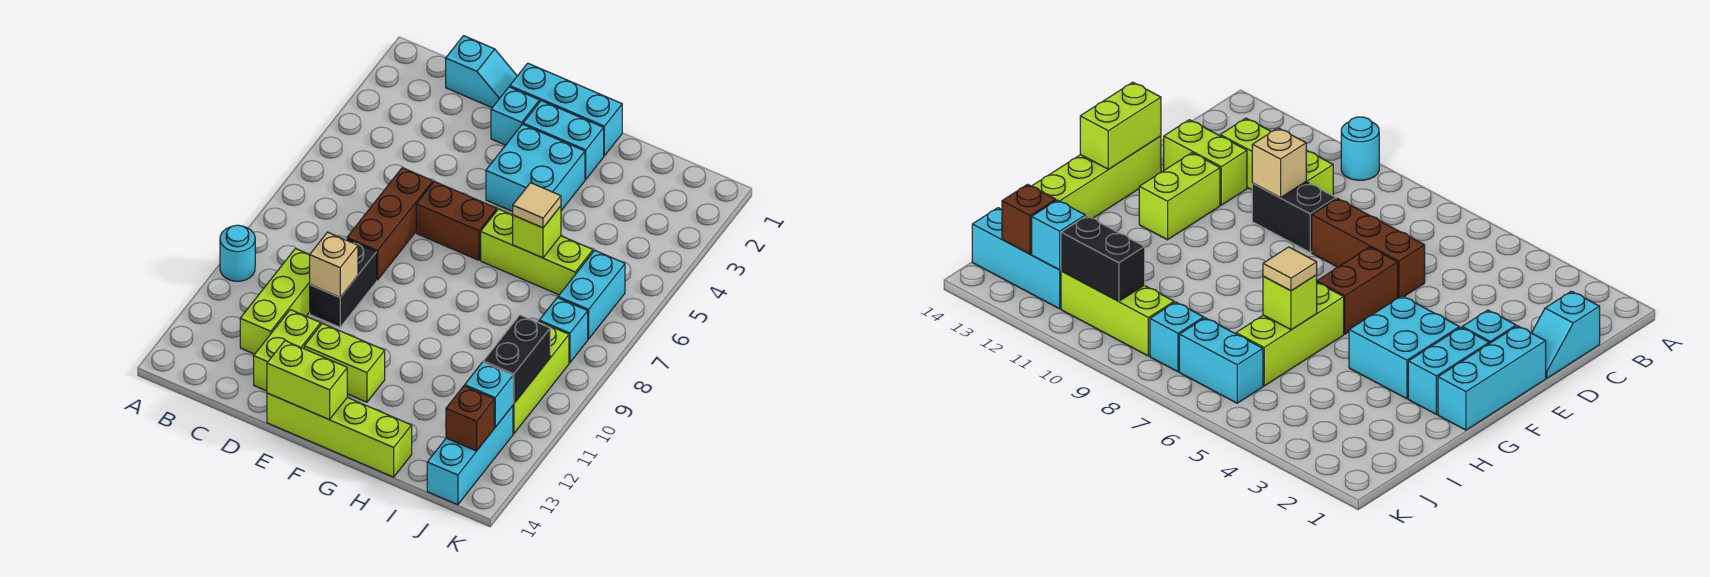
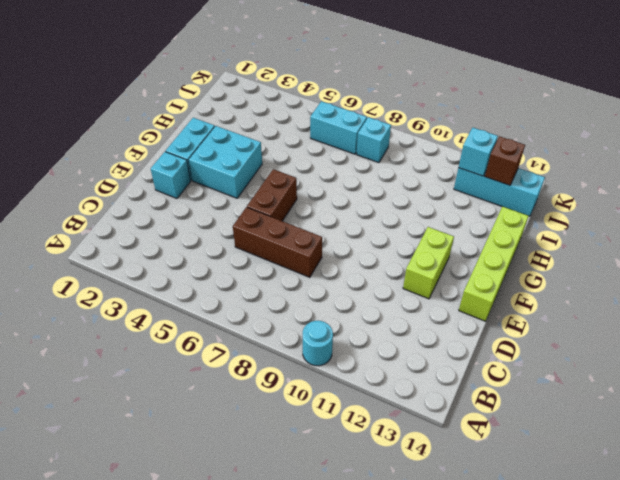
none -> cyan 1x2 slope [446,36,517,108]
none -> lime 1x3 brick [240,249,310,354]
none -> black 1x2 brick [310,239,377,327]

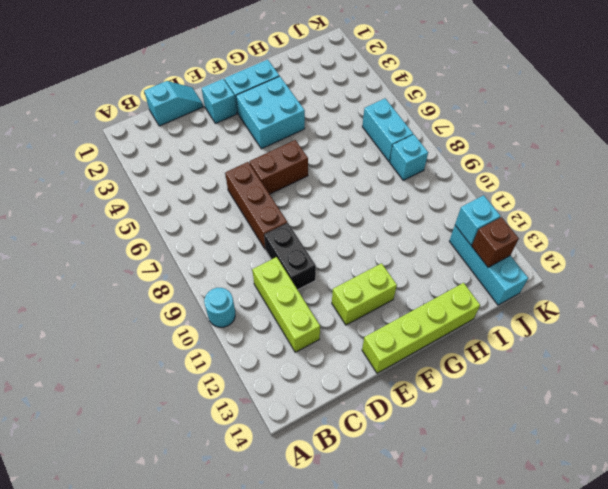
none -> lime 1x2 brick [254,310,321,391]
none -> cyan 1x3 brick [510,63,622,156]
none -> lime 1x3 brick [481,209,593,295]

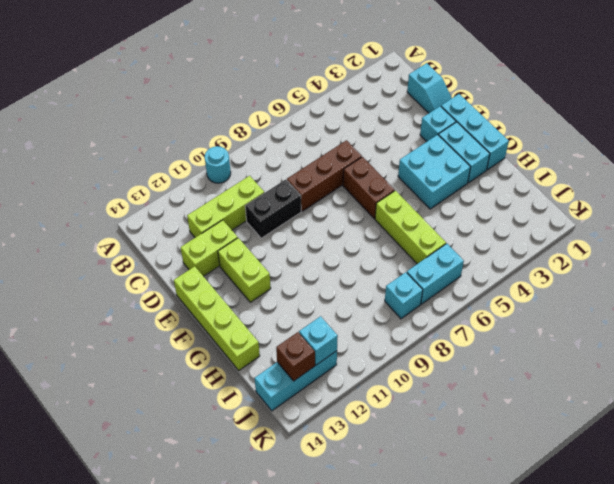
none -> lime 1x3 brick [513,321,569,434]
none -> tan 1x1 brick [310,232,358,297]
none -> lime 1x2 brick [267,341,347,420]

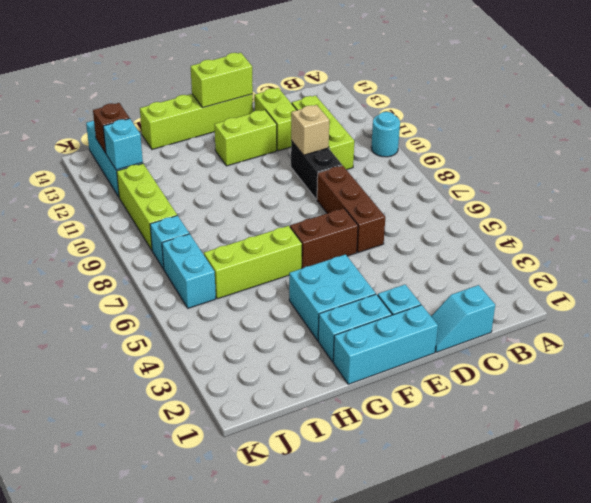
none -> lime 1x1 brick [513,206,561,258]
none -> black 1x2 brick [483,315,550,404]
none -> tan 1x1 tile [513,183,561,228]

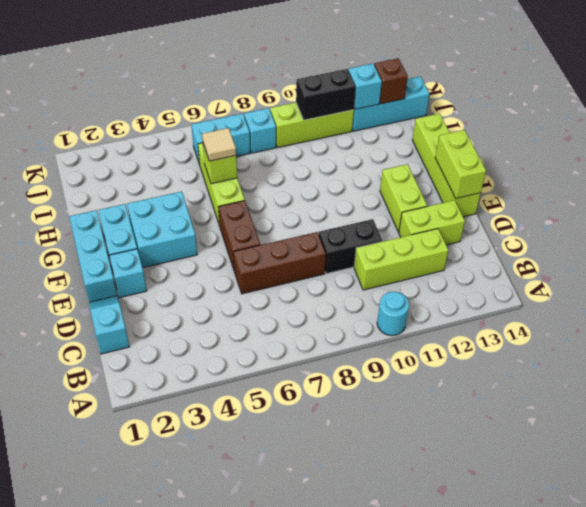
none -> tan 1x1 brick [310,232,358,297]

